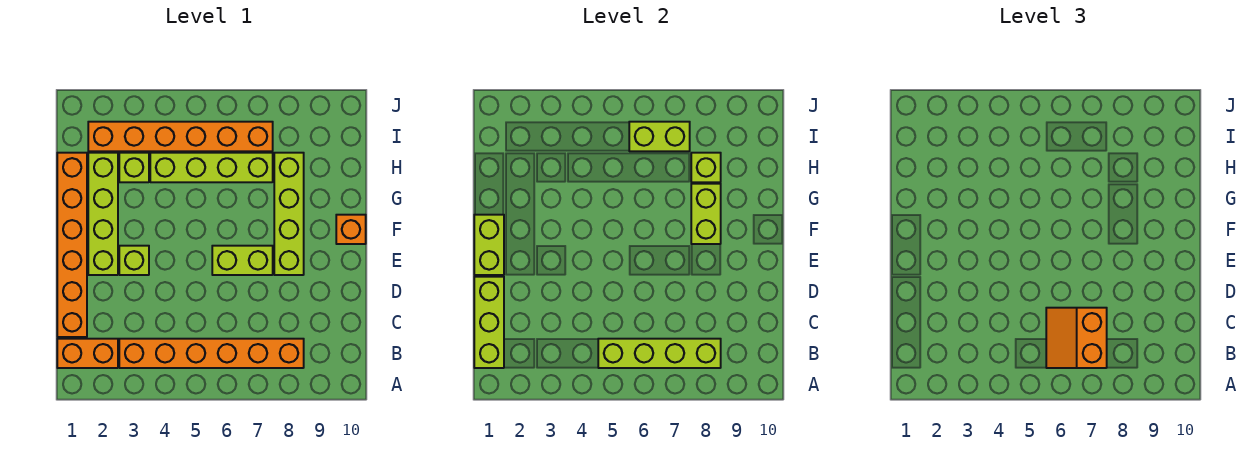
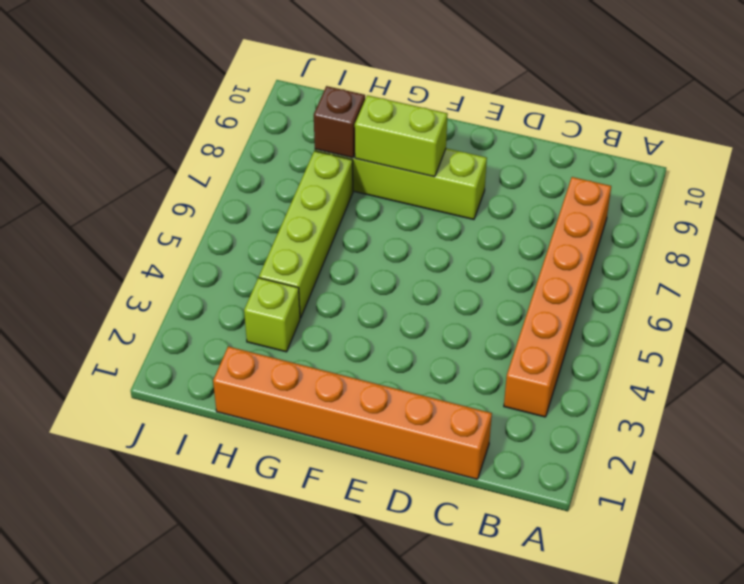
brown 1x1 brick [314,86,365,158] -> lime 1x1 brick [691,153,721,182]
none -> orange 1x2 brick [57,339,118,368]
none -> lime 1x4 brick [88,153,118,275]
none -> lime 1x1 brick [119,246,149,275]

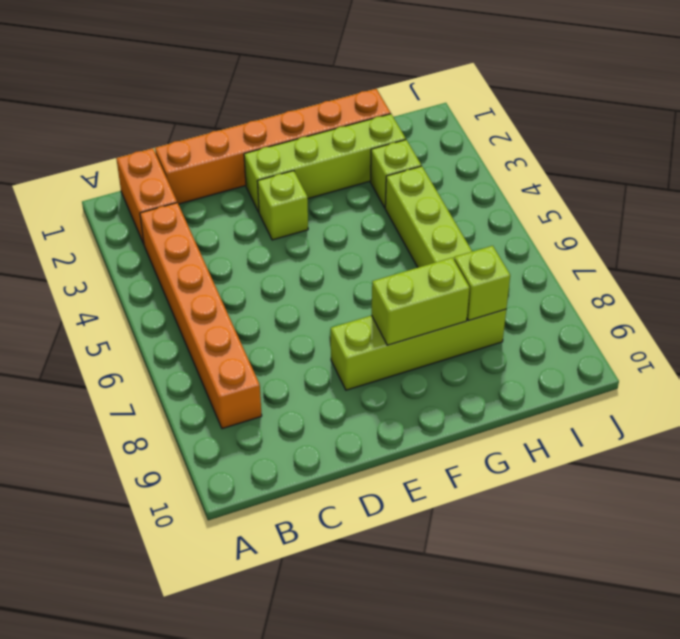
none -> lime 1x2 brick [212,246,273,275]
none -> orange 1x1 brick [336,215,366,244]
none -> orange 1x6 brick [88,122,273,151]

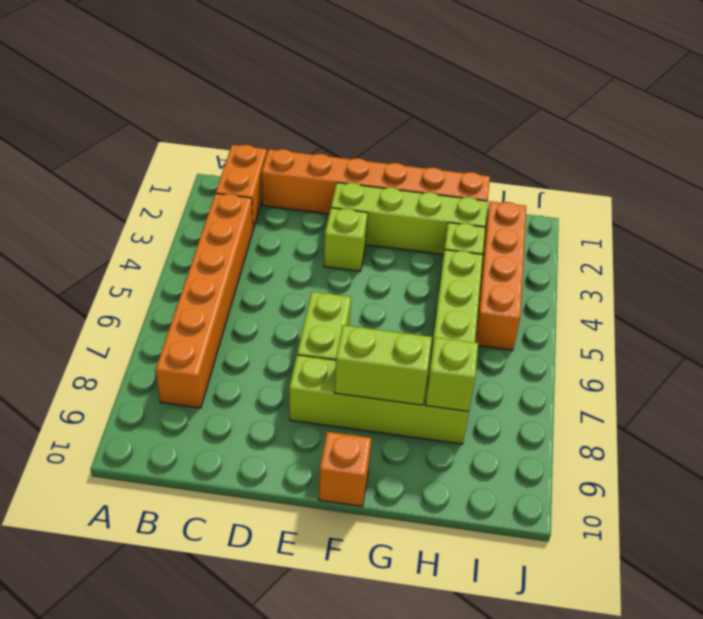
orange 1x4 brick [475,201,526,350] -> orange 1x6 brick [88,122,273,151]
none -> lime 1x3 brick [474,277,504,368]
none -> lime 1x4 brick [598,339,721,368]
none -> lime 1x2 brick [474,215,504,275]

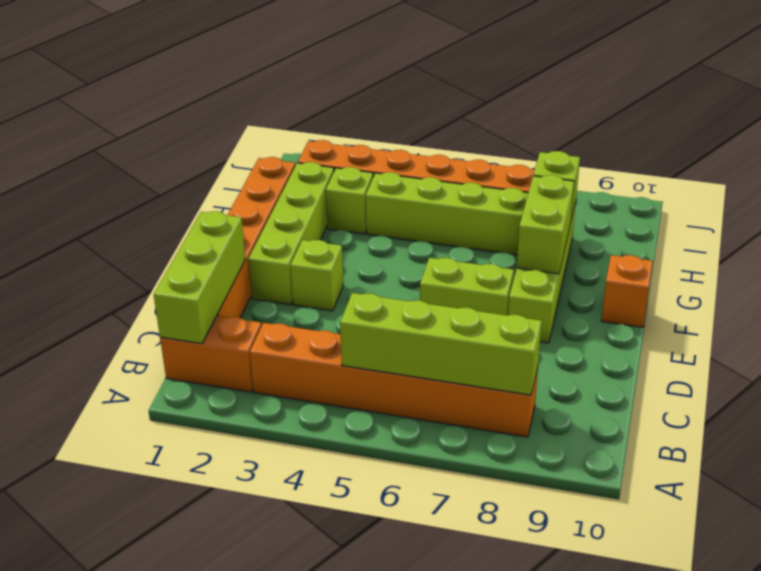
none -> lime 1x2 brick [474,215,504,275]
none -> lime 1x2 brick [629,122,690,151]
none -> orange 2x2 slope [1046,308,1107,368]

